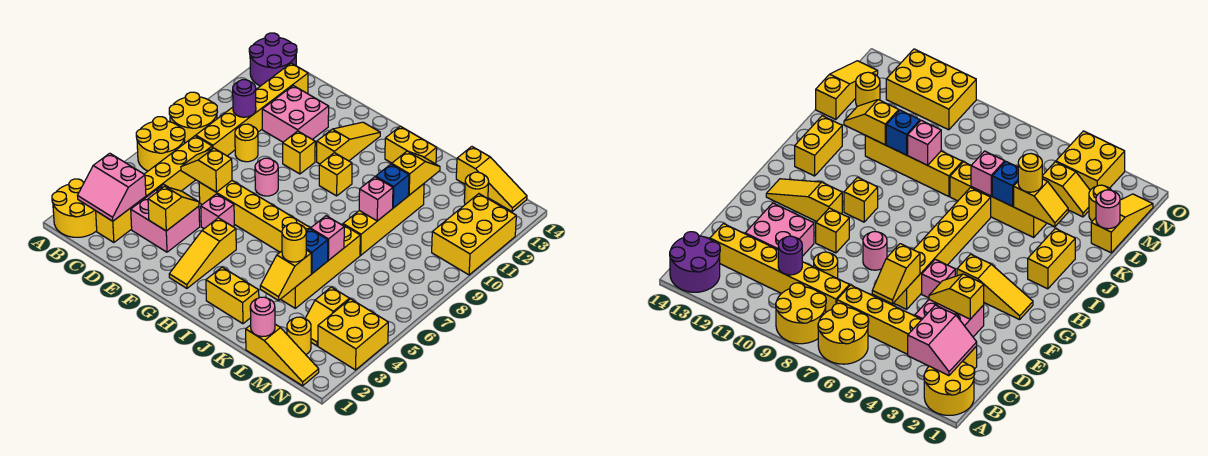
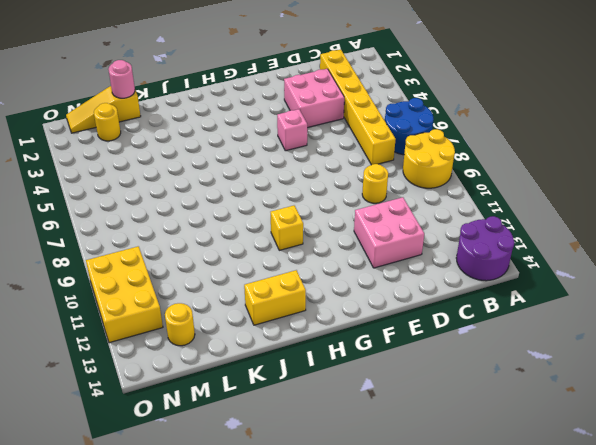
blue 2x2 round brick [385,98,434,155] -> yellow 2x2 round brick [136,117,185,171]
none -> yellow 2x2 round brick [52,179,97,237]
none -> yellow 1x6 brick [196,63,308,156]
none -> yellow 1x6 brick [199,181,310,252]
none -> pink 1x1 round brick [255,158,278,196]

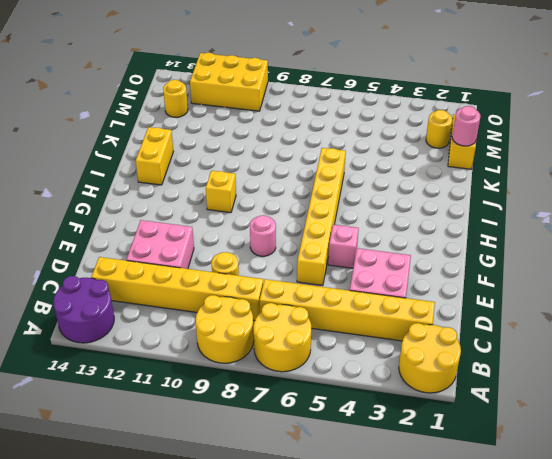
none -> yellow 1x1 brick [283,131,315,174]
none -> yellow 1x3 slope [169,218,236,288]
none -> yellow 1x3 slope [317,122,380,164]
none -> yellow 1x2 brick [206,267,259,324]

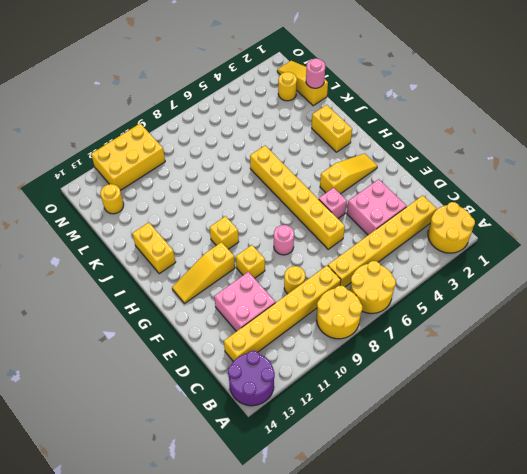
none -> yellow 1x4 brick [281,224,360,308]
none -> yellow 1x4 brick [343,184,424,255]
none -> yellow 1x3 slope [456,147,527,212]
none -> yellow 1x2 slope [305,287,350,346]

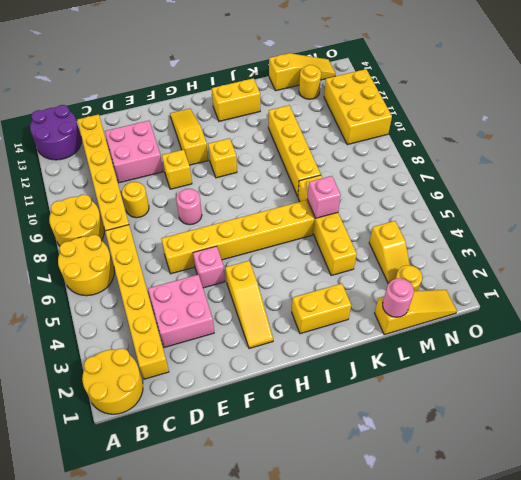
none -> yellow 2x2 brick [318,299,388,370]
none -> pink 2x2 slope [78,153,146,221]
none -> purple 1x1 round brick [233,80,256,117]
none -> yellow 1x2 slope [181,148,232,192]

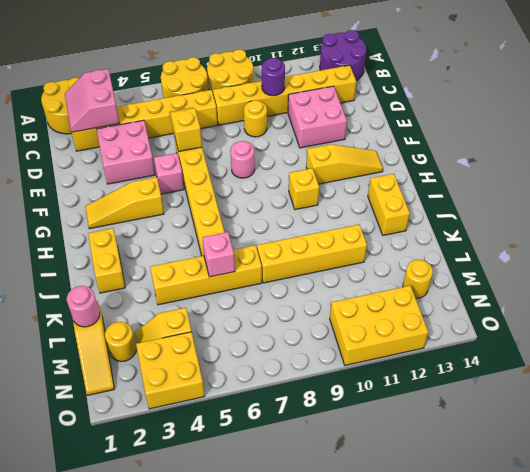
none -> yellow 1x1 brick [283,131,315,174]
none -> yellow 1x3 slope [456,147,527,212]
none -> yellow 1x2 slope [148,186,199,231]
none -> yellow 1x2 slope [260,250,311,300]

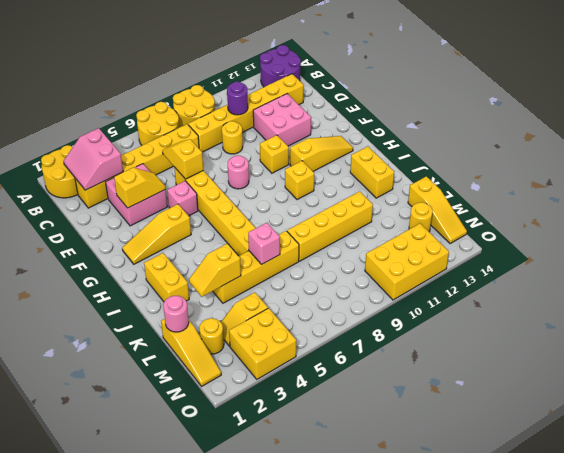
none -> blue 1x1 brick [306,229,328,274]
none -> pink 1x1 brick [359,177,393,221]
none -> blue 1x1 brick [376,164,409,208]
none -> yellow 1x2 slope [392,151,440,195]

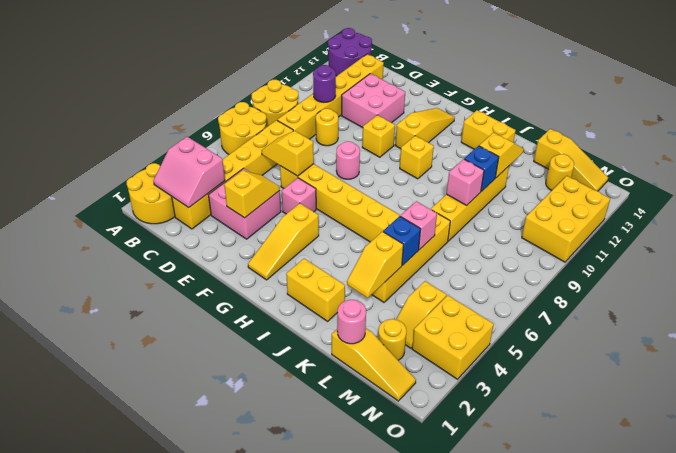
none -> yellow 1x1 round brick [282,223,306,262]

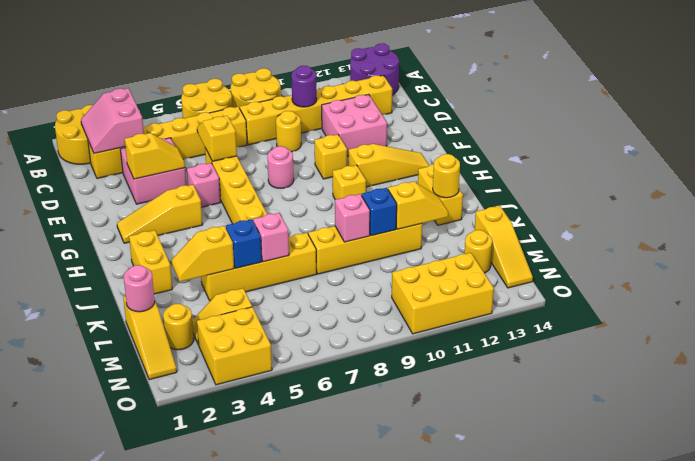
yellow 1x1 round brick [433,154,460,198] -> yellow 1x1 round brick moved to [282,223,306,262]

